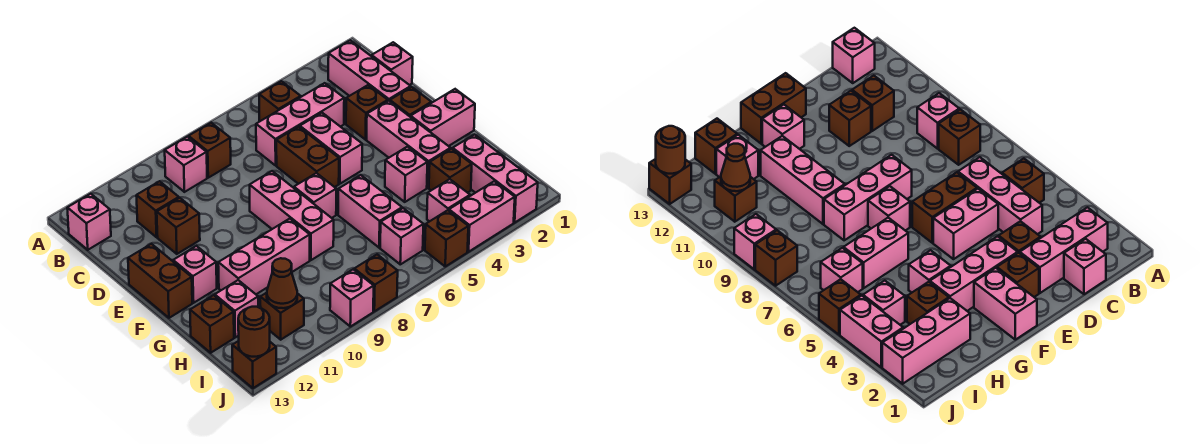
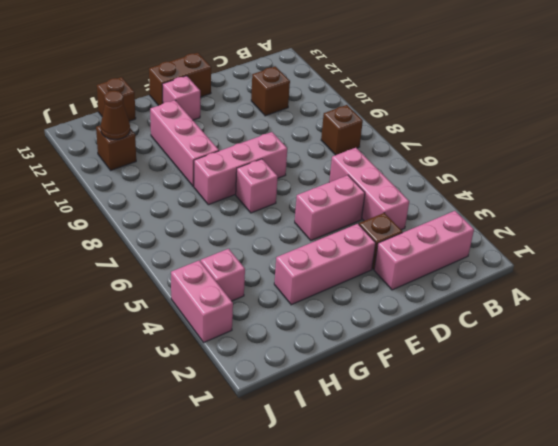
none -> brown 1x1 brick [259,81,301,121]
none -> pink 1x1 brick [165,137,207,192]
none -> pink 1x1 brick [67,194,111,250]
none -> pink 1x1 brick [372,42,413,85]

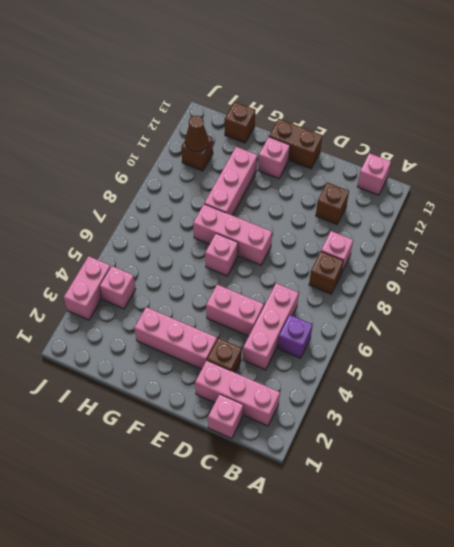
purple 1x1 brick [278,315,313,358] -> brown 1x1 brick [259,81,301,121]
none -> brown 1x2 brick [276,127,339,187]
none -> brown 1x1 brick [157,198,200,254]
none -> brown 1x1 brick [390,87,431,117]
none -> pink 1x2 brick [411,89,475,146]

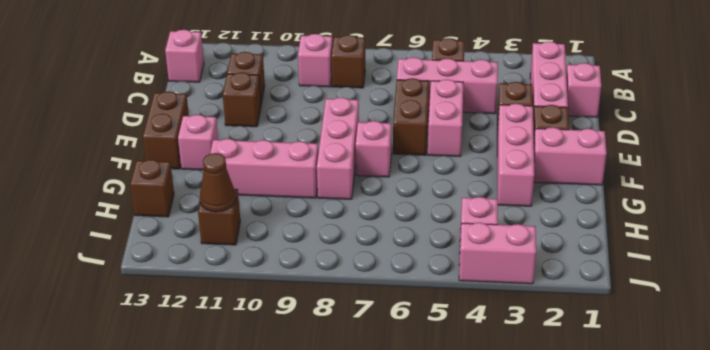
none -> pink 1x1 brick [385,147,427,202]
none -> pink 1x2 brick [338,175,402,248]
none -> pink 1x3 brick [453,135,538,223]
none -> brown 1x1 brick [429,149,472,193]

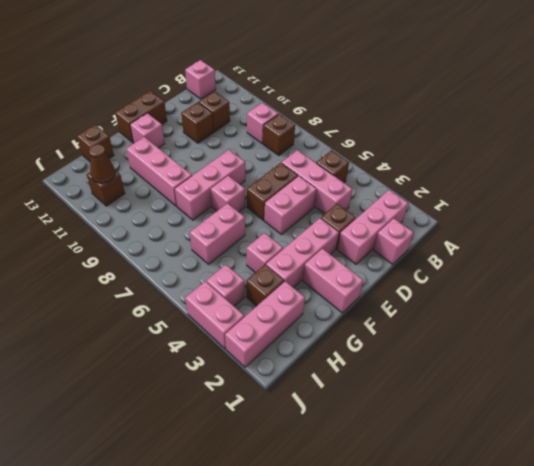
none -> brown 1x1 brick [390,87,431,117]
none -> pink 1x1 brick [215,280,258,337]
none -> pink 1x1 brick [380,208,423,264]
none -> brown 1x1 brick [425,210,468,266]

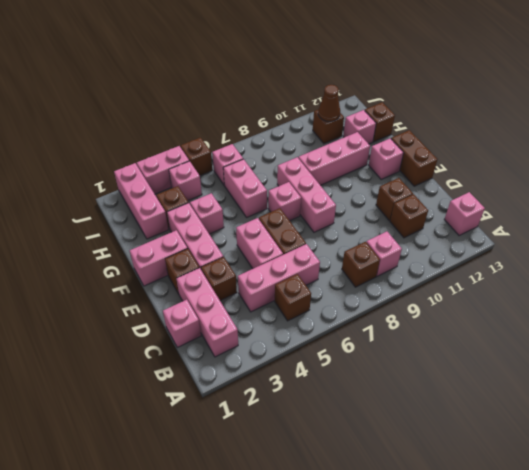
none -> brown 1x1 brick [354,254,398,311]
none -> pink 1x1 brick [330,269,374,327]
none -> brown 1x1 brick [232,341,276,388]
none -> brown 1x1 round brick [238,307,270,357]

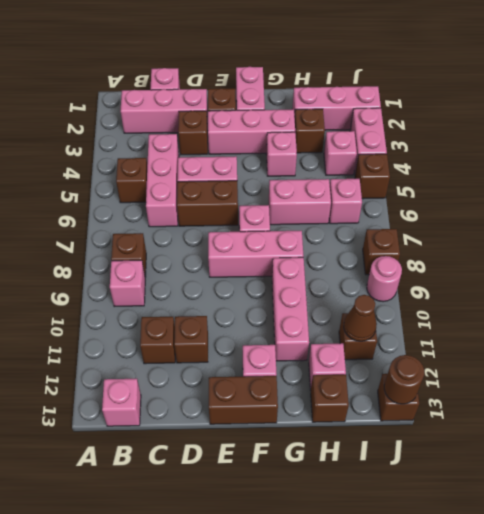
pink 1x1 round brick [367,256,402,302] -> pink 1x1 brick [330,269,374,327]

